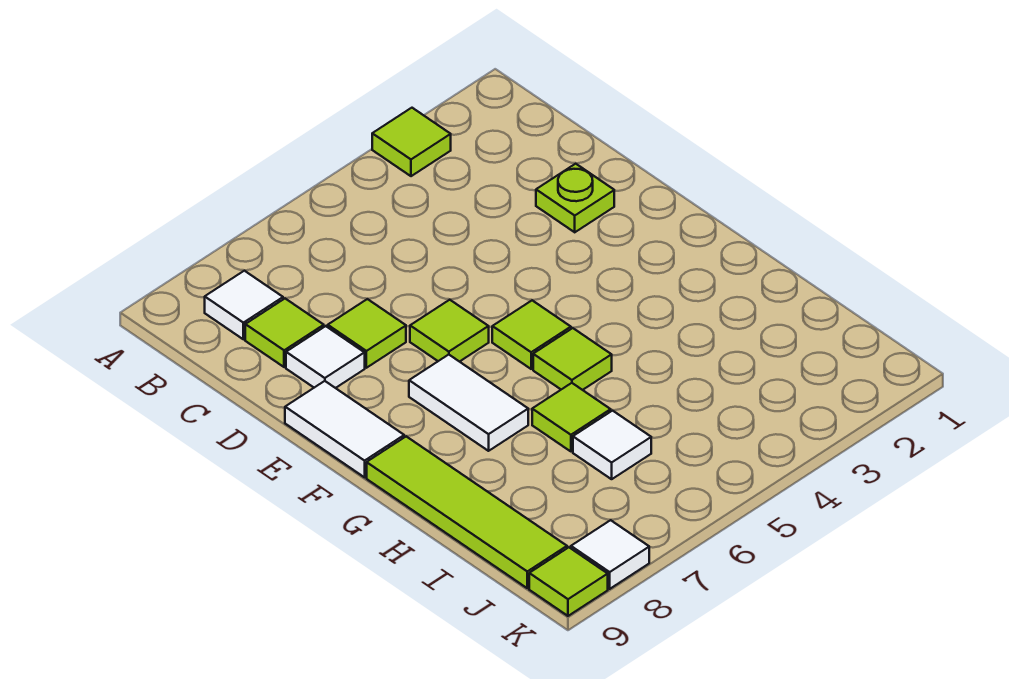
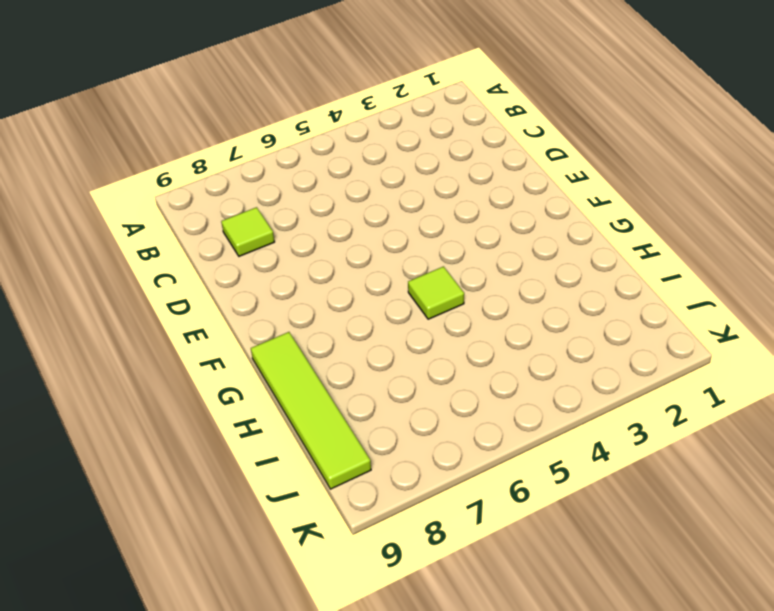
none -> lime 1x1 tile [372,108,451,176]
none -> white 1x1 tile [205,271,283,339]
none -> lime 1x1 plate [536,164,614,232]

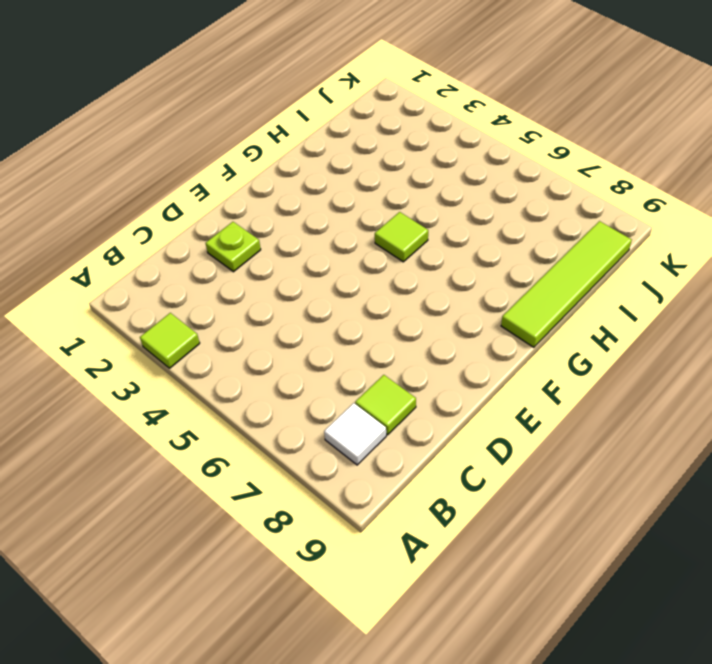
none -> lime 1x1 tile [328,299,406,368]
none -> white 1x1 tile [286,326,365,388]
none -> lime 1x1 tile [410,300,489,362]

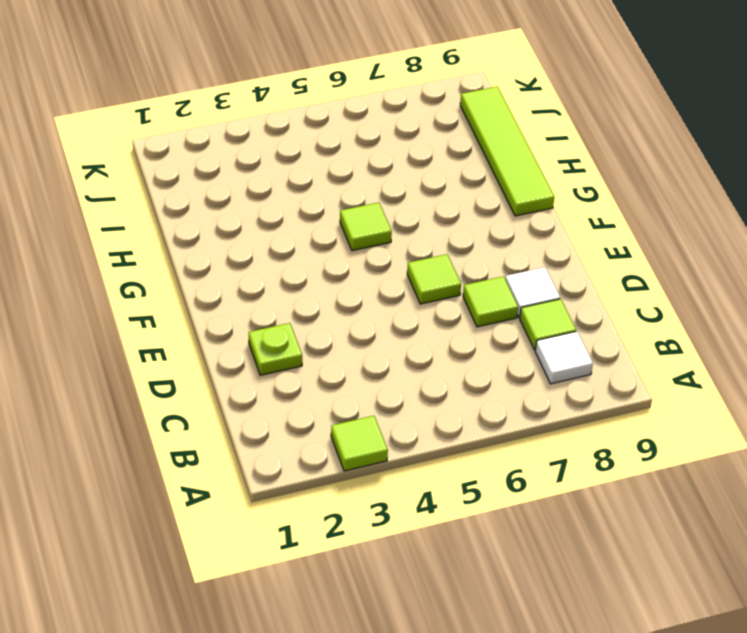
none -> white 1x2 tile [285,381,404,477]
none -> lime 1x1 tile [492,300,571,369]
none -> white 1x2 tile [409,355,528,451]

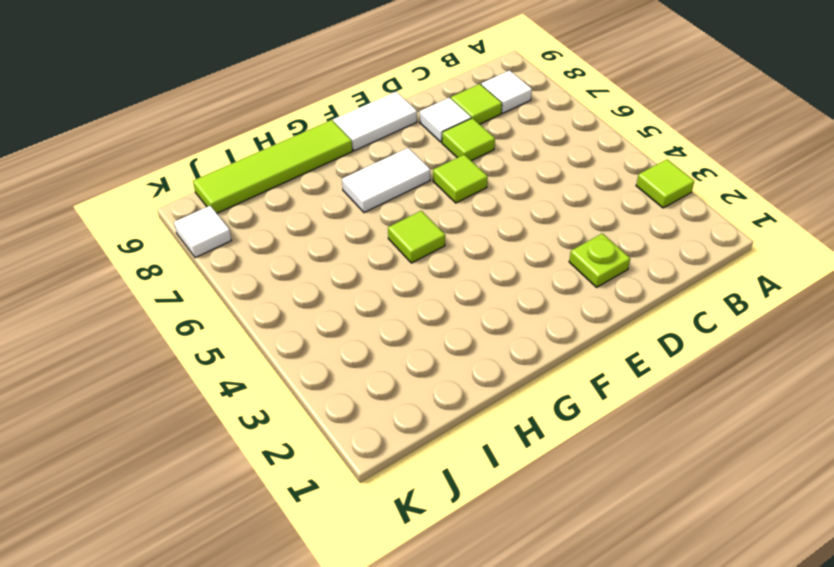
none -> lime 1x1 tile [492,300,571,369]
none -> lime 1x1 tile [532,383,611,451]
none -> white 1x1 tile [573,411,651,479]

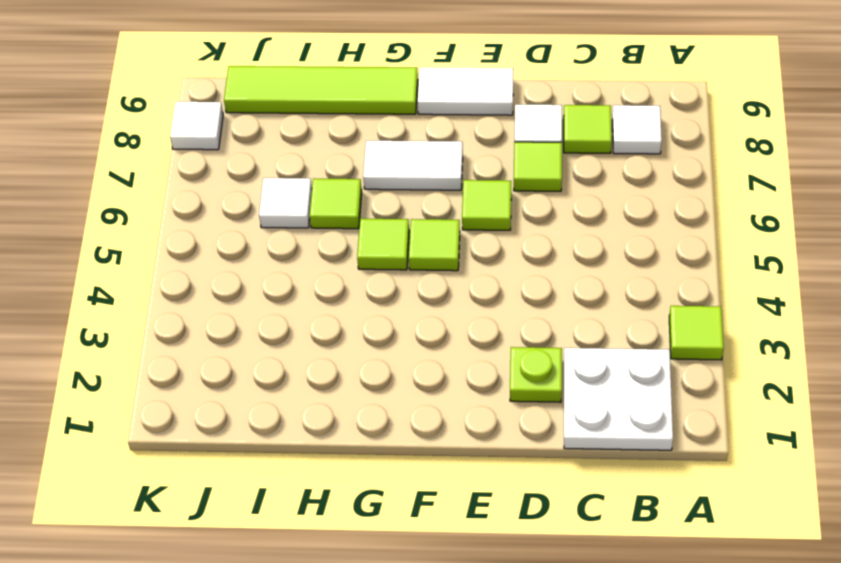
white 2x2 plate [564,348,673,450] -> none
none -> lime 1x1 tile [529,547,608,616]

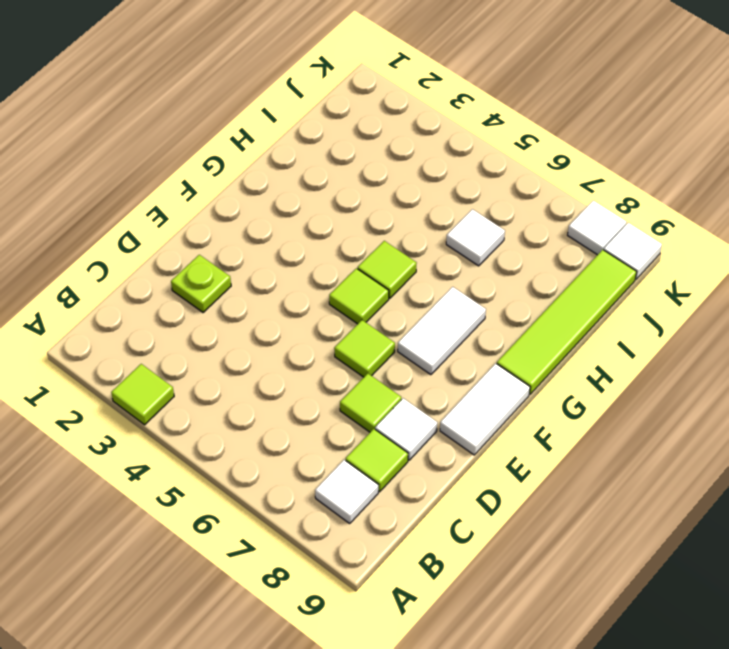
white 1x1 tile [604,223,662,279] -> lime 1x1 tile [529,547,608,616]
none -> lime 1x1 tile [532,383,611,451]

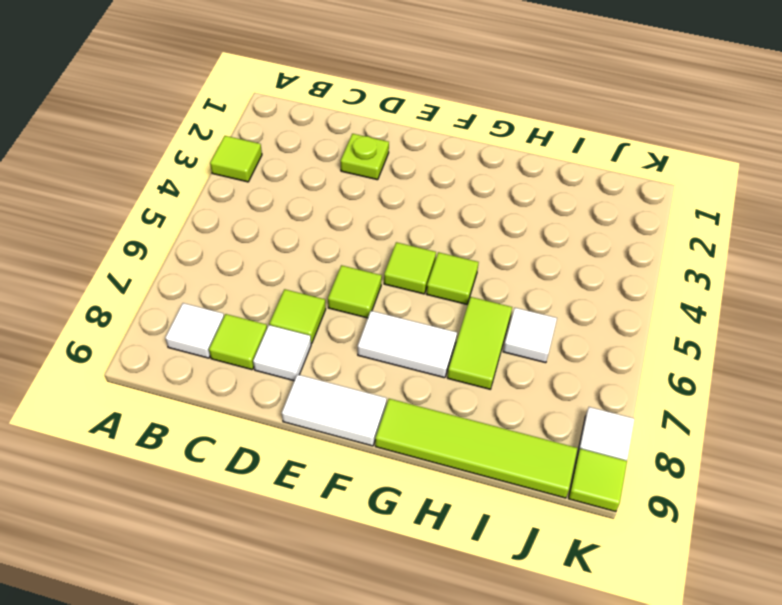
lime 1x2 tile [447,297,512,389] -> lime 1x1 tile [532,383,611,451]

